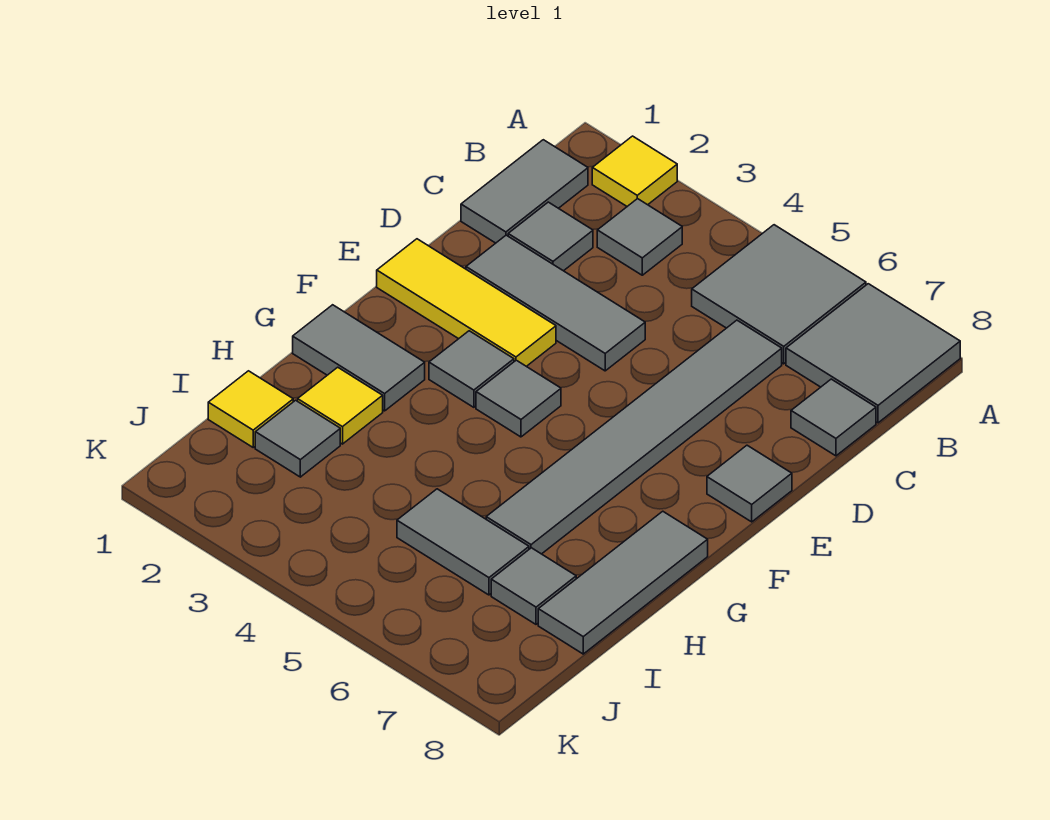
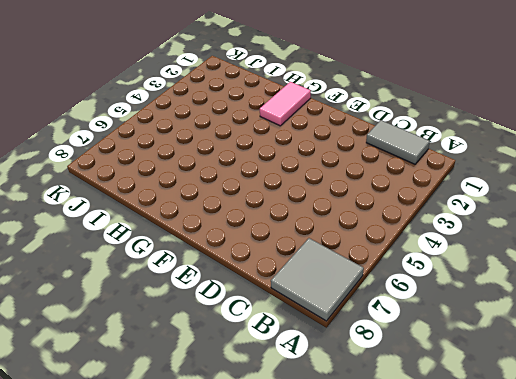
pink 1x2 tile [260,82,311,126] -> grey 1x2 tile [293,305,425,411]
none -> yellow 1x1 tile [592,136,677,206]
none -> grey 2x2 tile [692,225,866,364]
none -> grey 1x1 tile [597,199,682,275]

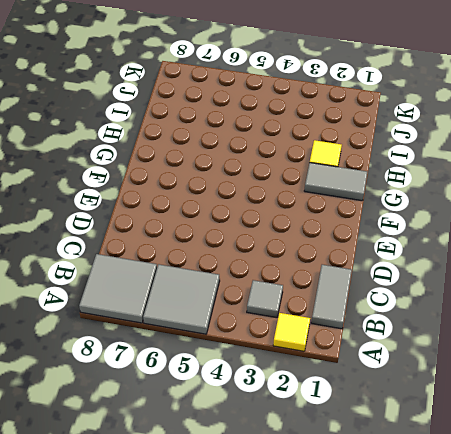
none -> grey 1x1 tile [508,202,593,271]
none -> grey 1x6 tile [486,320,782,554]
none -> grey 1x1 tile [791,379,876,456]

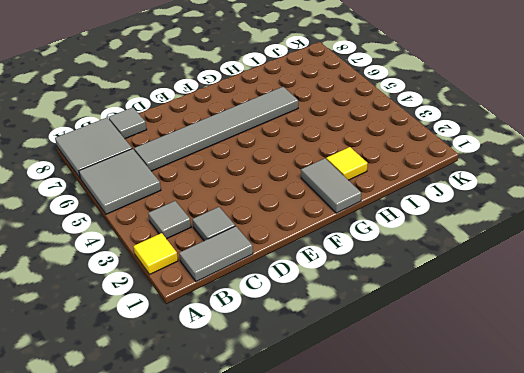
none -> grey 1x3 tile [466,235,645,371]
none -> yellow 1x3 tile [377,239,556,366]
none -> grey 1x1 tile [707,445,792,522]

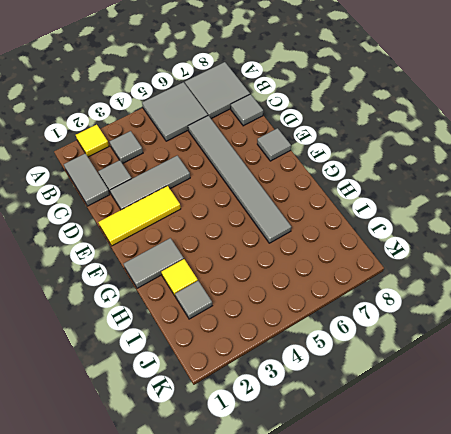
none -> grey 1x1 tile [429,331,514,407]
none -> grey 1x1 tile [476,360,561,437]
none -> grey 1x3 tile [538,511,708,654]

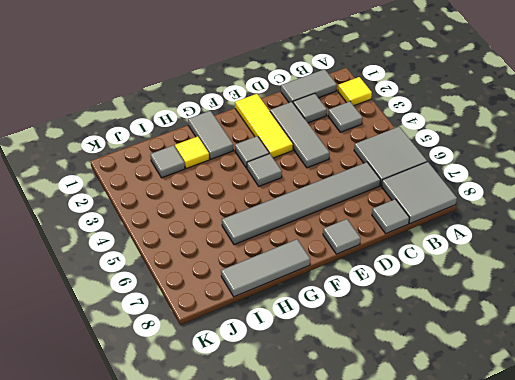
none -> yellow 1x1 tile [208,371,293,447]
none -> grey 1x2 tile [397,489,529,595]
none -> grey 1x1 tile [491,548,576,624]

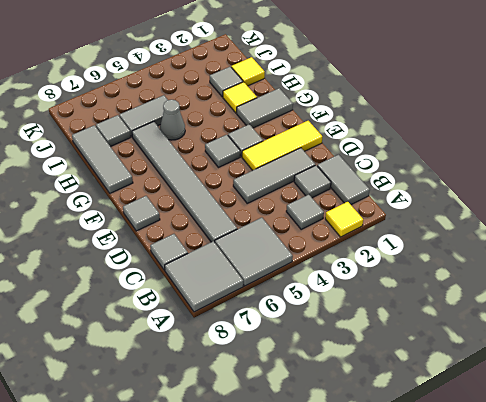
grey 1x1 cone [160,100,185,140] -> none

